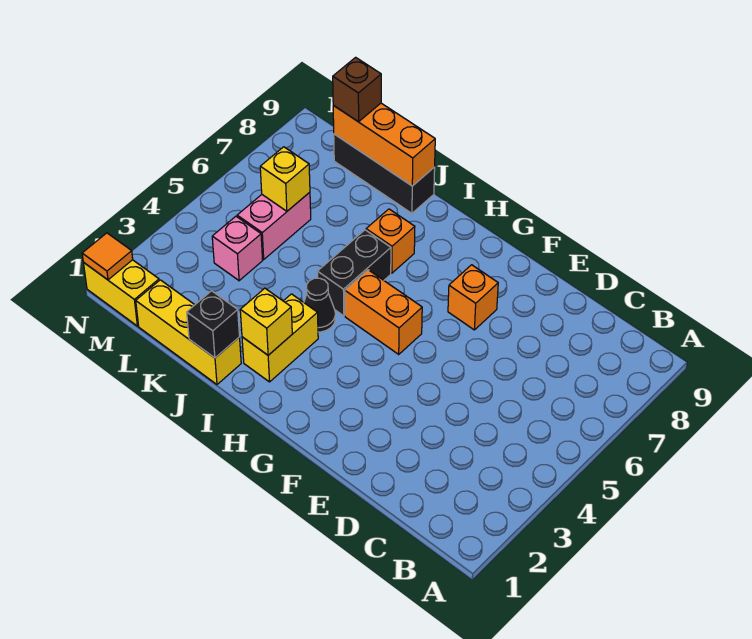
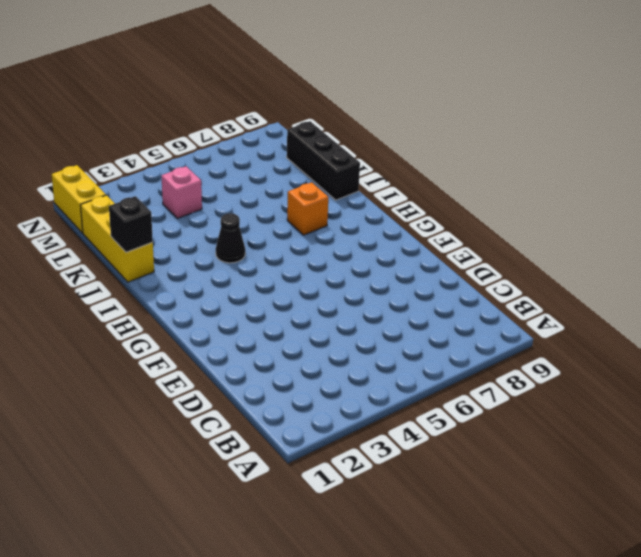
none -> orange 1x1 brick [448,265,498,330]
none -> orange 1x2 brick [345,270,422,354]
none -> yellow 1x2 brick [242,294,318,382]

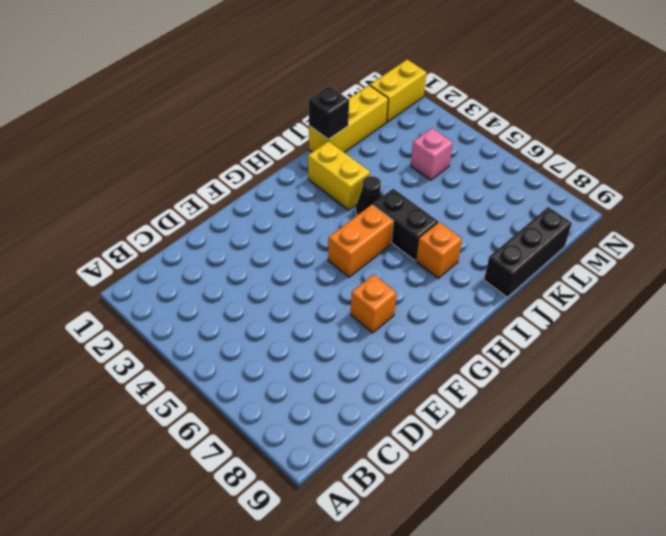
none -> pink 1x2 brick [237,192,311,259]
none -> yellow 1x1 brick [240,288,292,355]
none -> orange 1x3 brick [333,103,435,186]

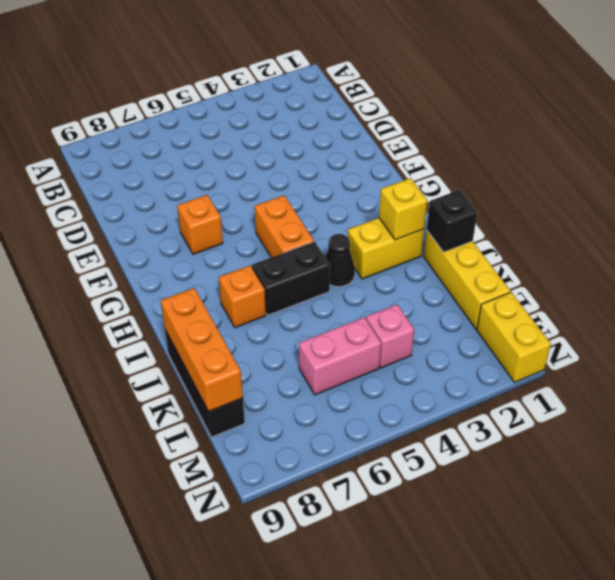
none -> yellow 1x1 brick [260,147,310,211]
none -> orange 1x1 tile [82,233,133,280]
none -> brown 1x1 brick [333,57,381,122]

